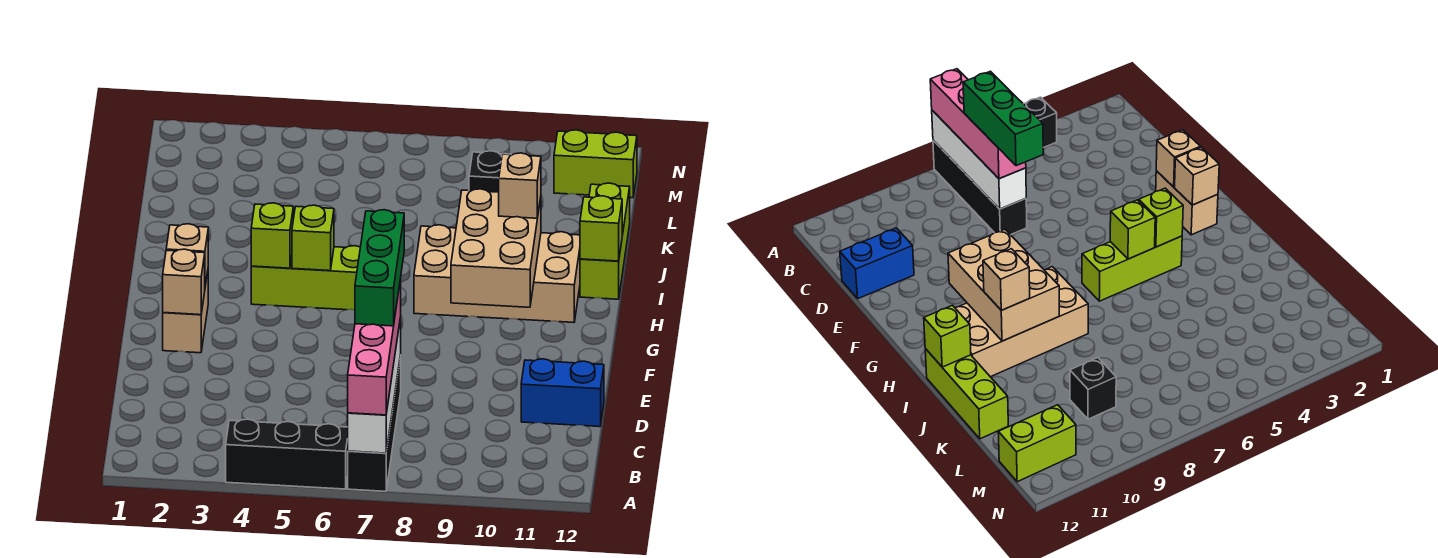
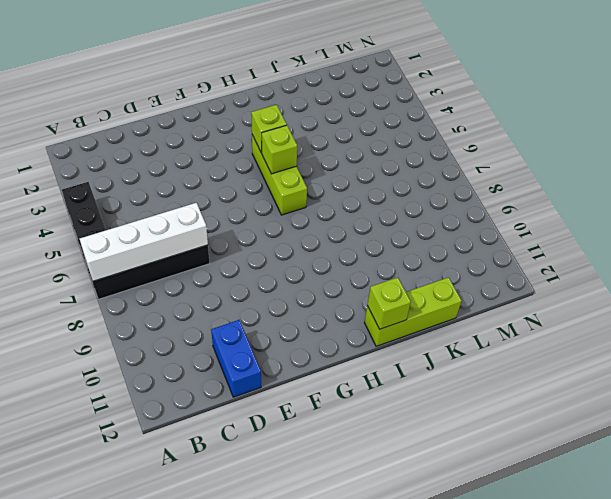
none -> tan 1x2 brick [163,272,208,353]
none -> tan 2x4 brick [414,225,580,322]
none -> black 1x1 brick [469,151,511,192]

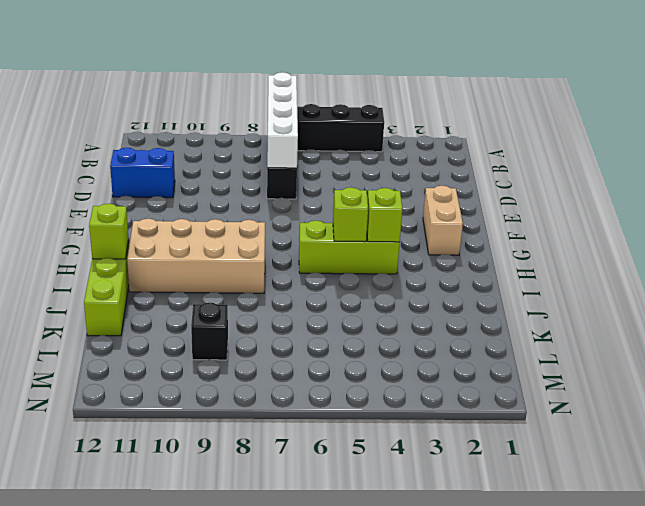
none -> lime 1x2 brick [554,130,637,198]
none -> tan 1x1 brick [163,249,205,315]
none -> tan 1x1 brick [166,224,208,286]

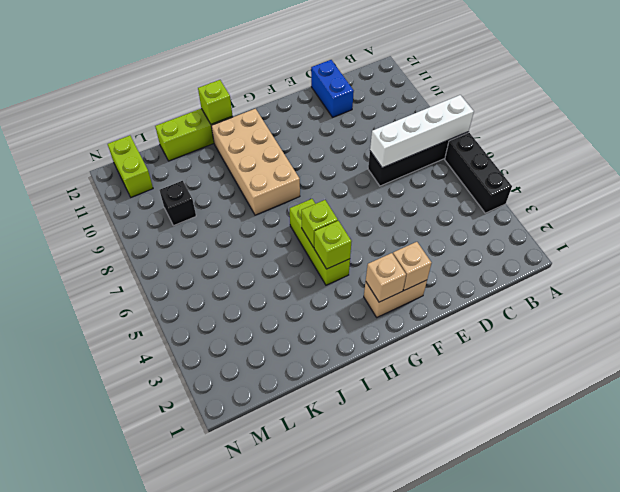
none -> tan 2x3 brick [451,189,541,307]
none -> pink 1x4 brick [348,279,401,415]
none -> tan 1x1 brick [499,153,541,218]

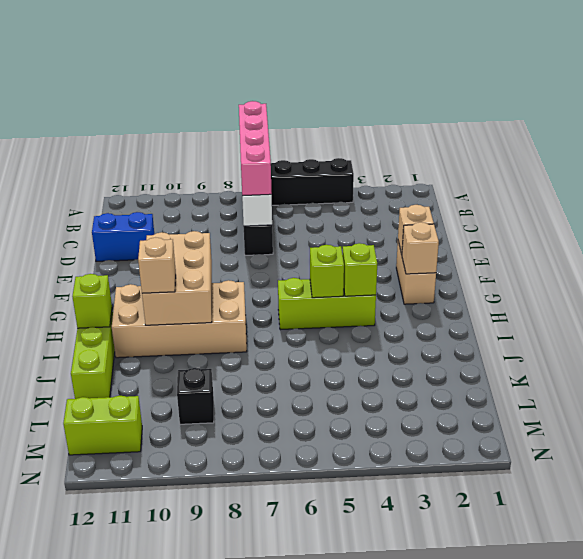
none -> green 1x3 brick [355,210,404,326]

